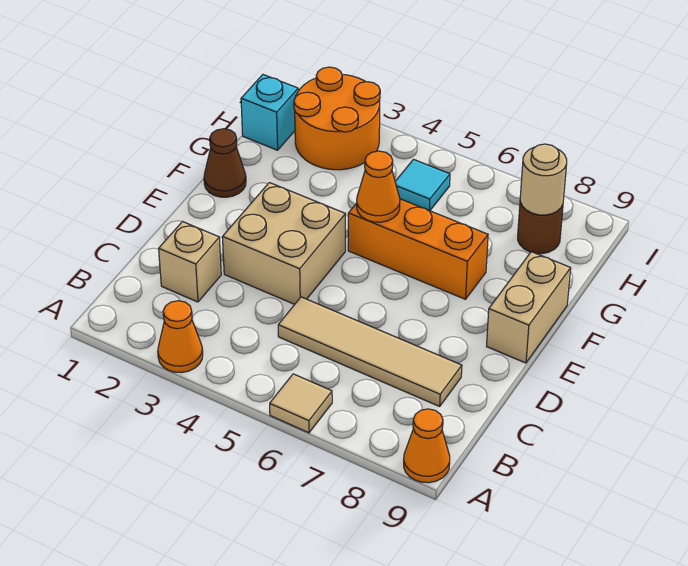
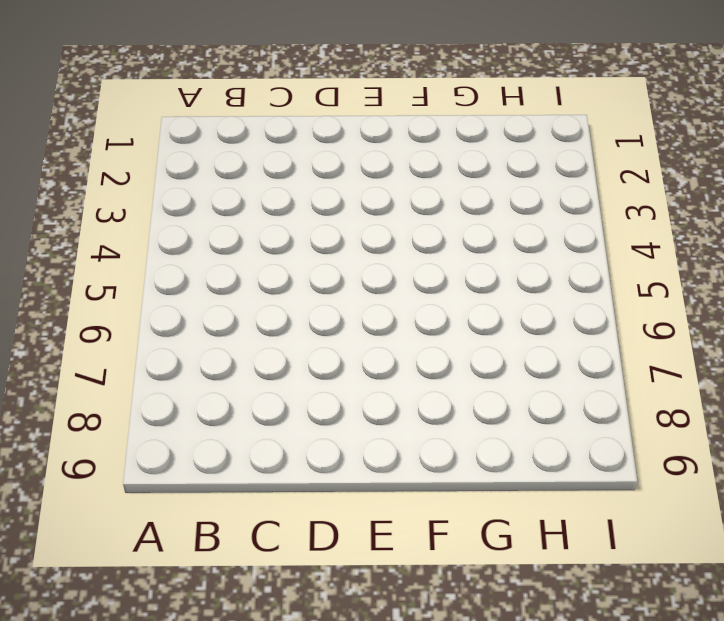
none -> orange 1x1 cone [158,301,203,373]
none -> tan 1x1 tile [270,374,332,433]
none -> orange 1x1 cone [404,409,450,483]

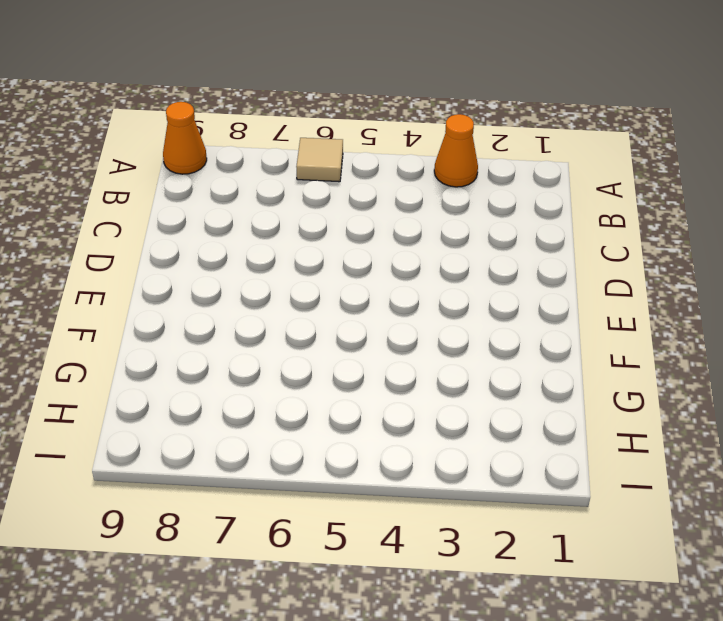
none -> tan 1x1 brick [159,222,221,302]
none -> tan 1x4 tile [278,297,462,406]
none -> tan 2x2 brick [223,183,345,304]

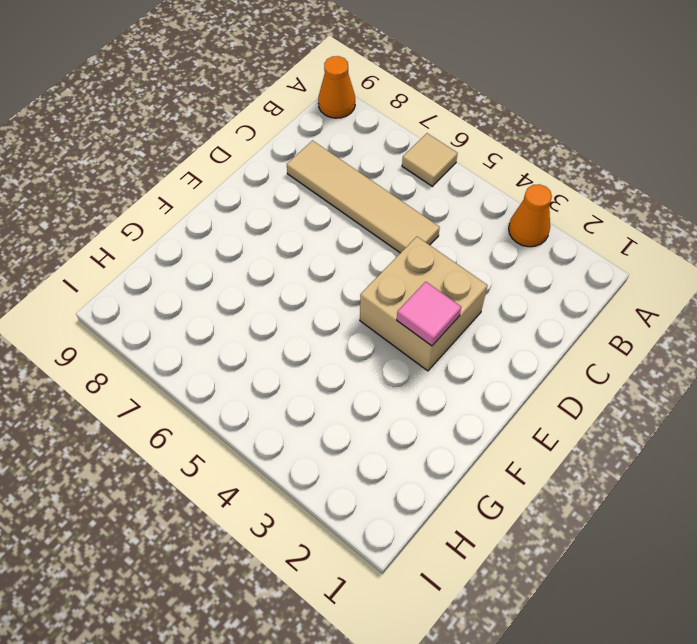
pink 1x1 tile [397,282,461,346] -> none
none -> tan 1x1 brick [159,222,221,302]
none -> tan 1x2 brick [487,252,571,363]
none -> brown 1x1 cone [204,129,246,197]

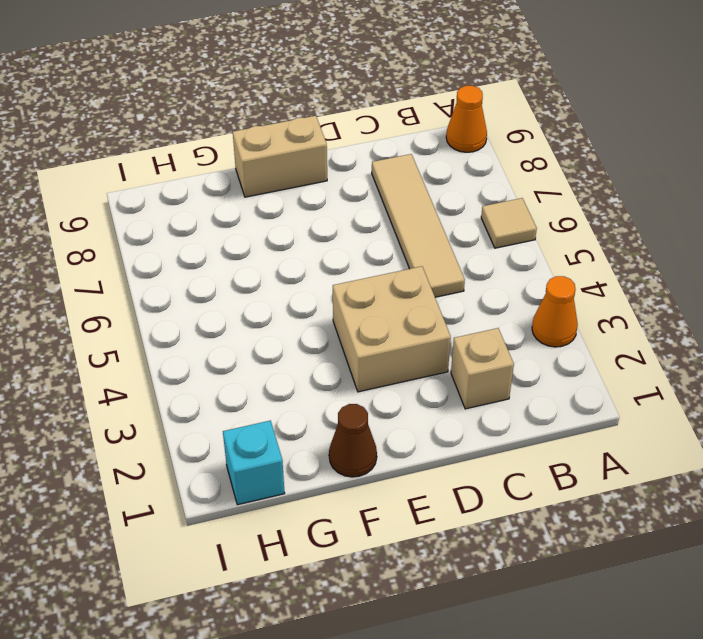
none -> orange 1x3 brick [348,199,488,299]
none -> orange 2x2 round brick [294,67,380,170]
none -> cyan 1x1 tile [395,160,450,211]

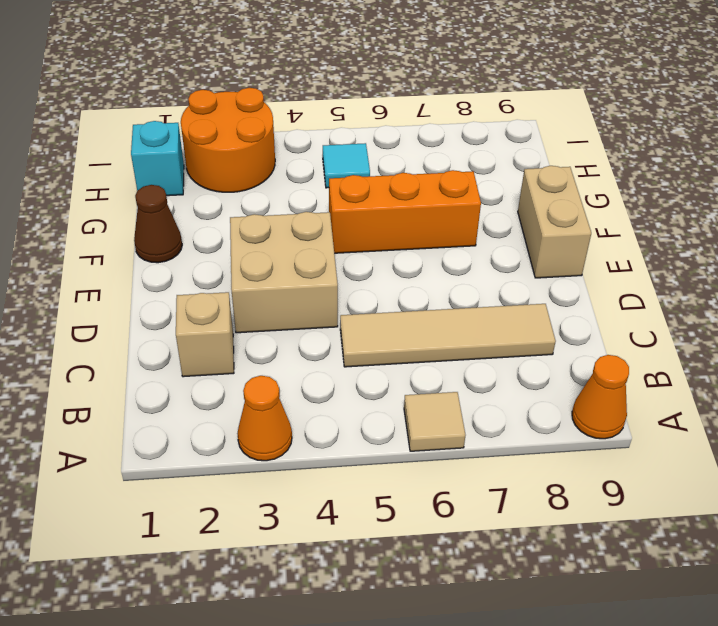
none -> brown 1x1 round brick [518,202,563,254]
none -> orange 1x1 cone [357,151,400,222]
none -> tan 1x1 round brick [520,144,567,215]

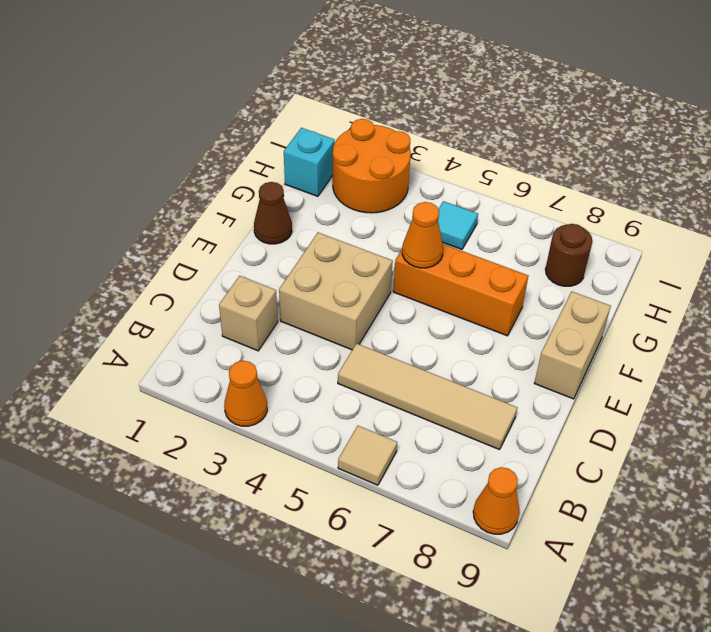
none -> tan 1x1 round brick [520,144,567,215]

